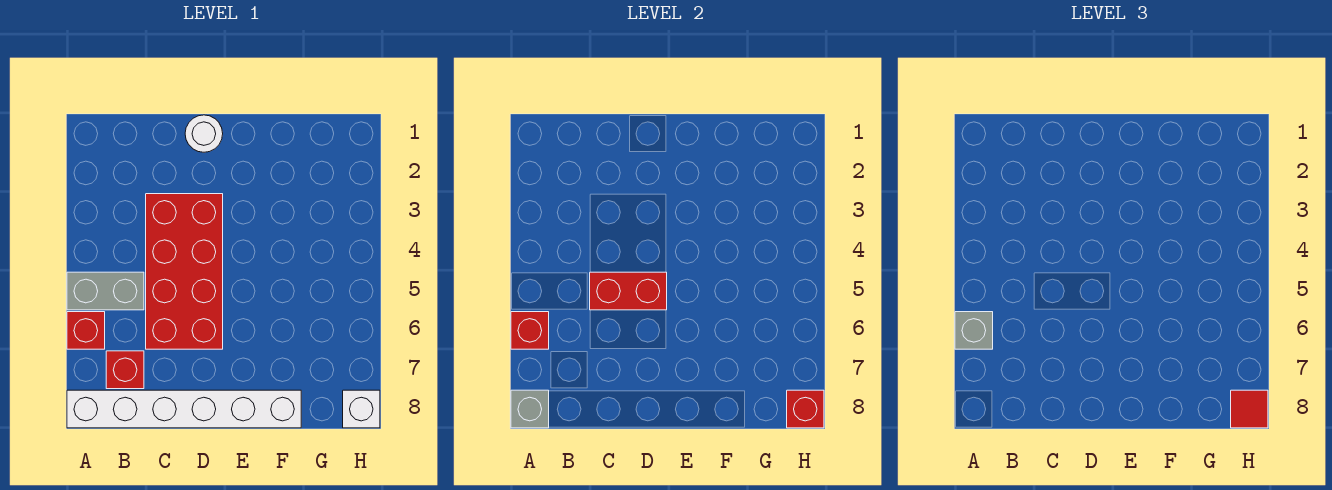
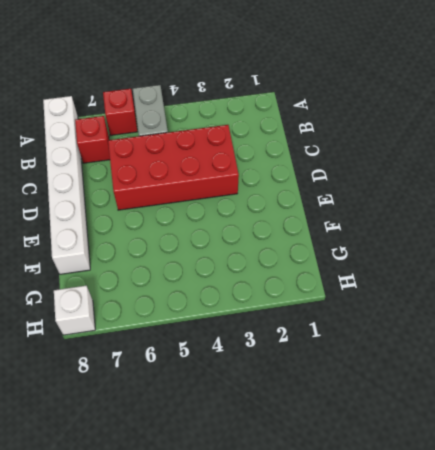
none -> white 1x1 round brick [185,115,223,152]
none -> red 1x1 brick [511,312,549,349]
none -> grey 1x1 brick [511,390,549,428]

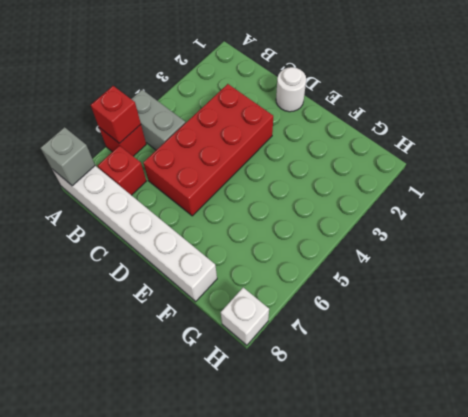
none -> red 1x2 brick [590,272,667,310]
none -> red 1x1 brick [787,390,824,428]
none -> grey 1x1 brick [955,312,993,349]

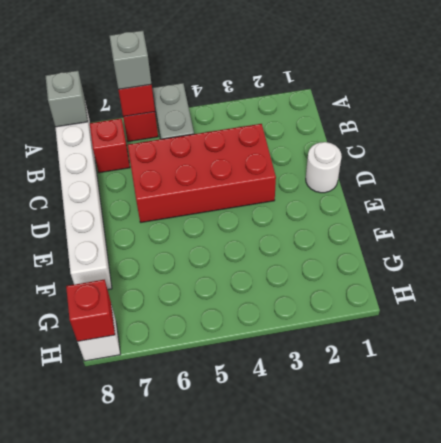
none -> red 1x2 brick [590,272,667,310]
none -> red 1x1 tile [1231,390,1268,428]

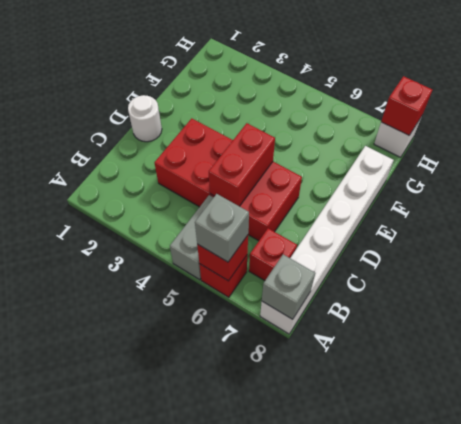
none -> red 1x1 tile [1231,390,1268,428]

